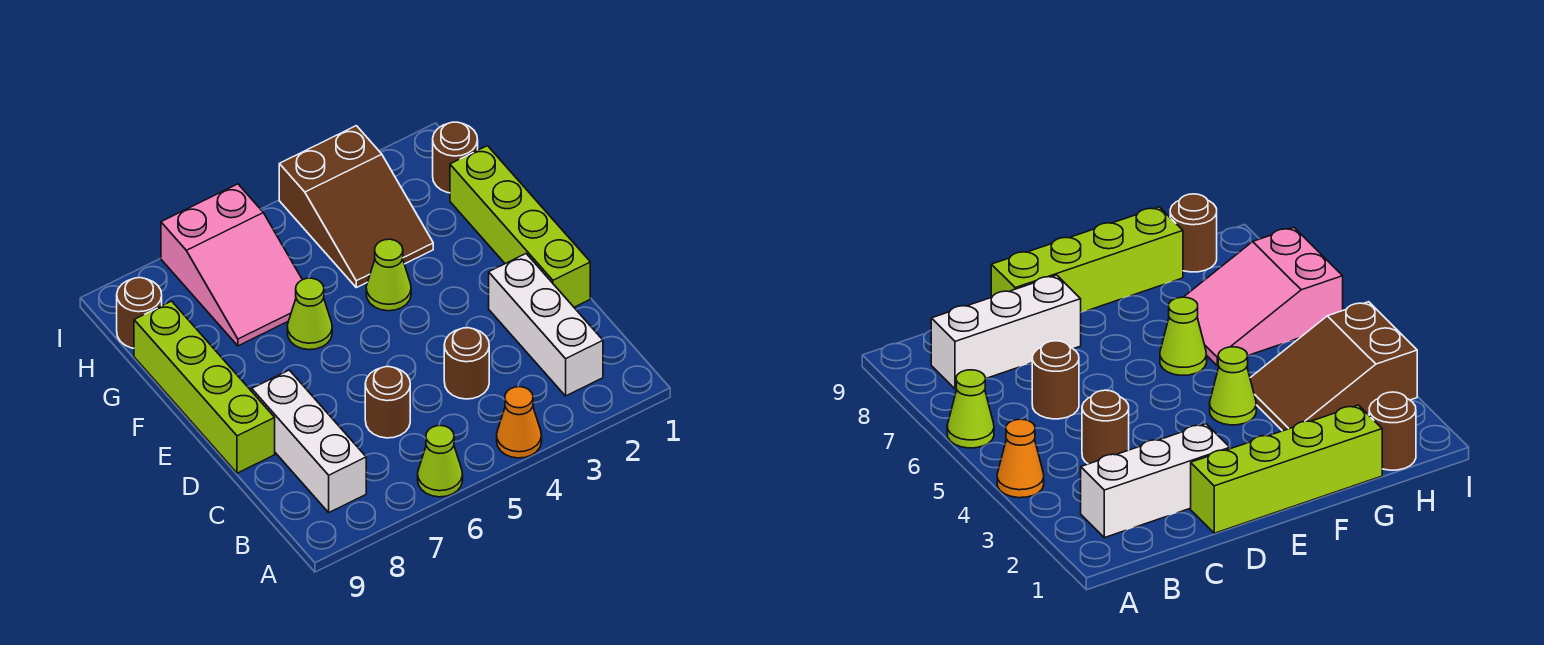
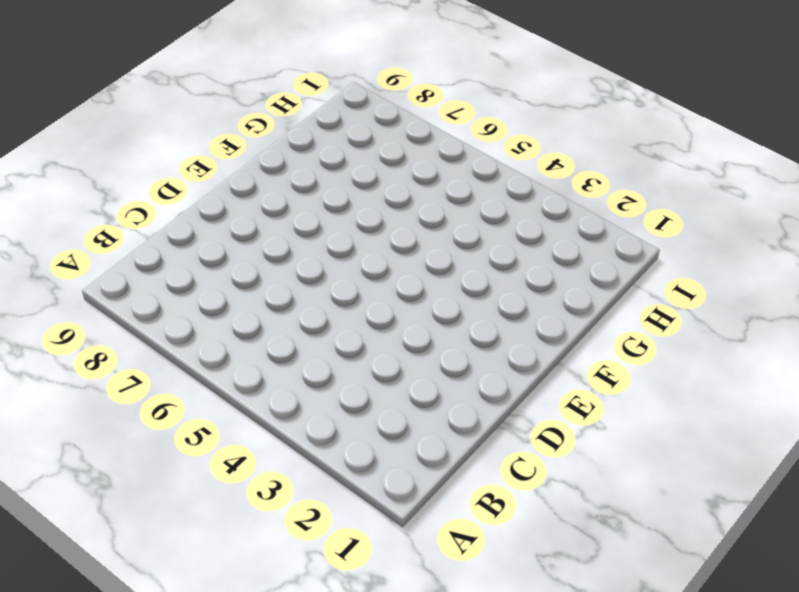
none -> orange 1x1 cone [497,387,542,458]
none -> lime 1x1 cone [418,426,463,497]
none -> white 1x3 brick [489,254,603,396]

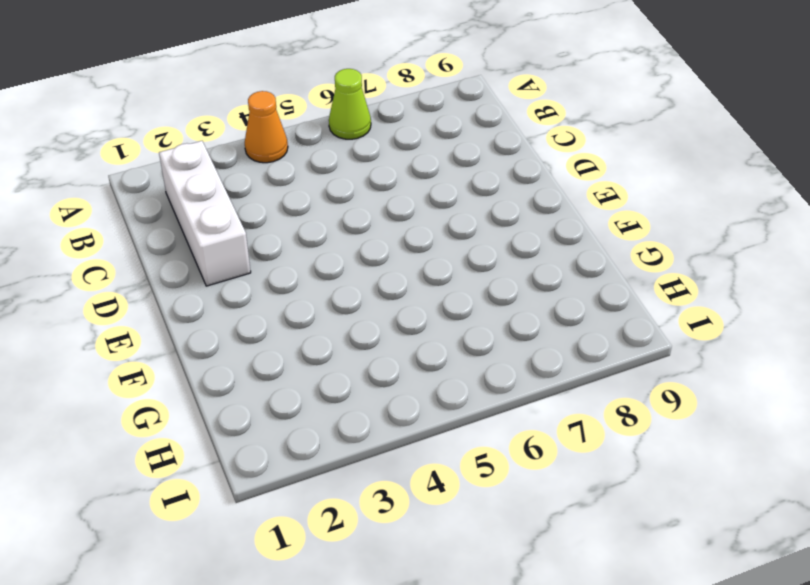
none -> white 1x3 brick [252,370,366,512]
none -> brown 1x1 round brick [444,328,489,399]
none -> brown 1x1 round brick [365,367,410,438]

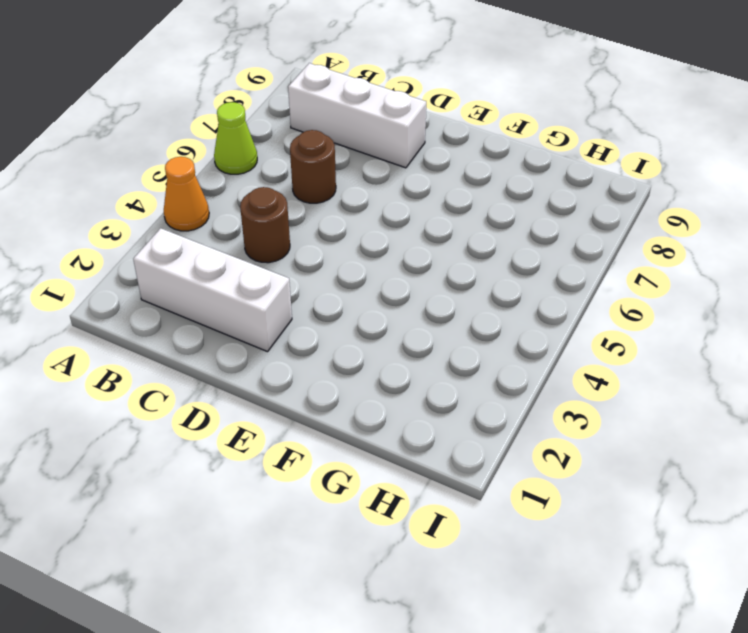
none -> lime 1x4 brick [450,146,590,307]
none -> lime 1x4 brick [134,301,275,473]
none -> lime 1x1 cone [366,239,411,311]

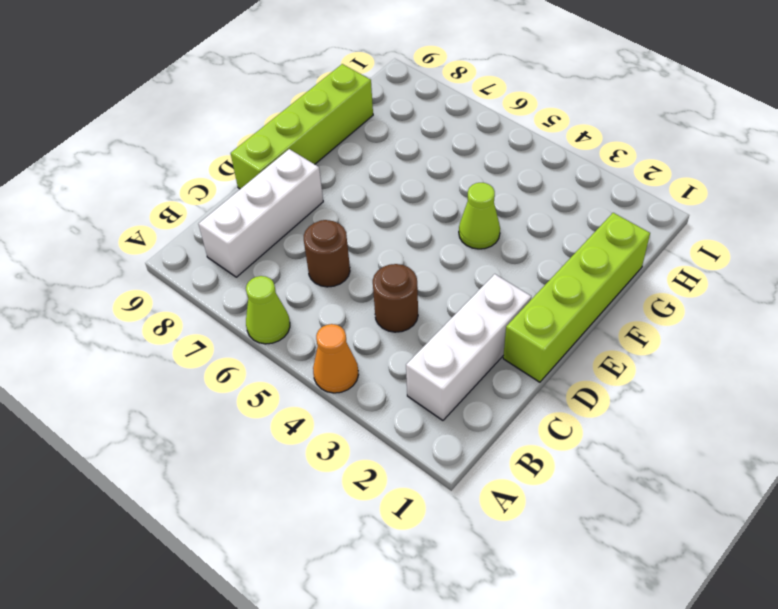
none -> lime 1x1 cone [287,278,332,350]
none -> brown 2x3 slope [279,126,433,288]
none -> pink 2x3 slope [161,184,302,346]

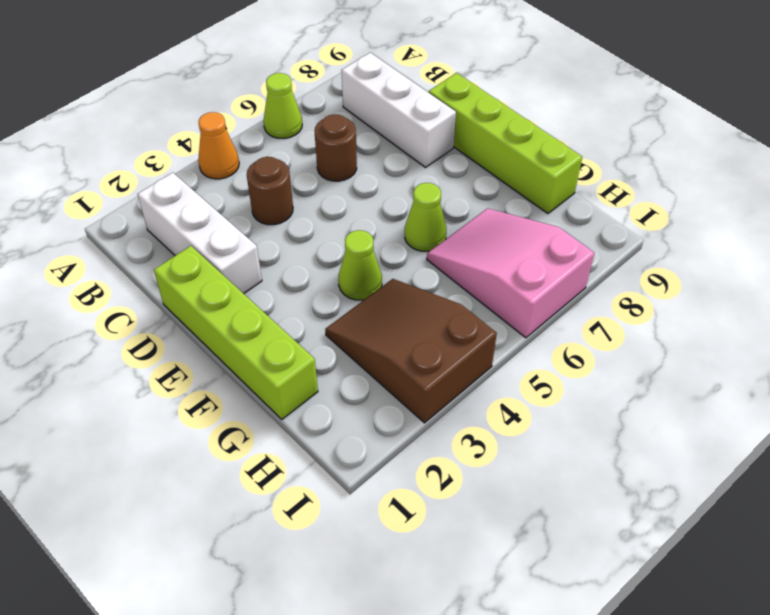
none -> brown 1x1 round brick [433,122,478,193]
none -> brown 1x1 round brick [117,278,162,348]

